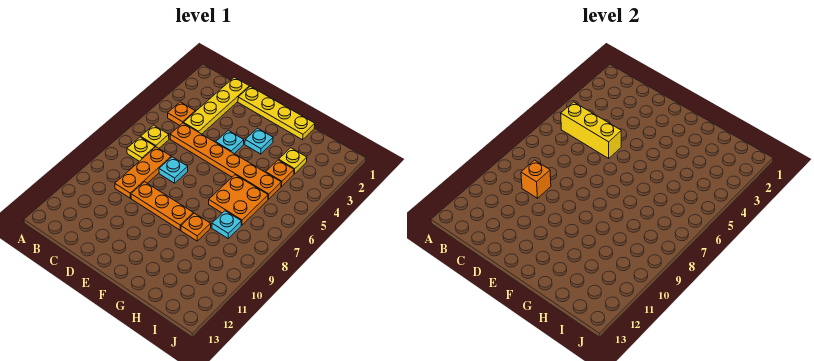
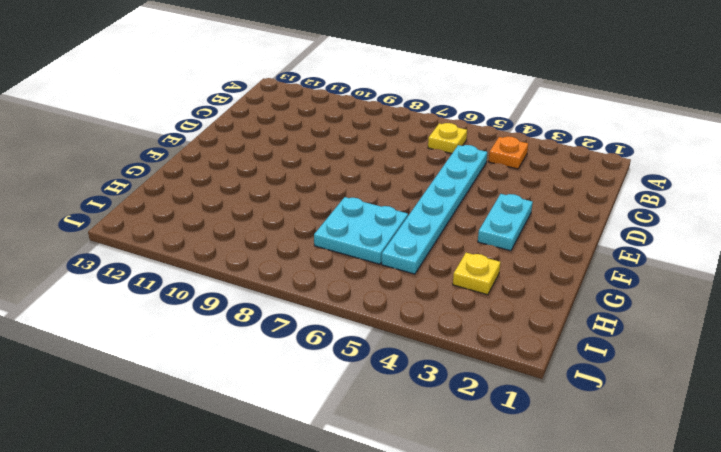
cyan 1x6 plate [382,145,487,274] -> orange 1x6 plate [170,123,281,199]
cyan 1x2 plate [478,194,533,251] -> cyan 1x1 plate [245,128,273,154]
cyan 2x2 plate [314,197,408,264] -> orange 2x2 plate [209,175,268,225]
none -> yellow 1x1 plate [127,137,155,161]
none -> yellow 1x4 plate [184,77,249,134]
none -> orange 1x3 plate [115,147,171,198]

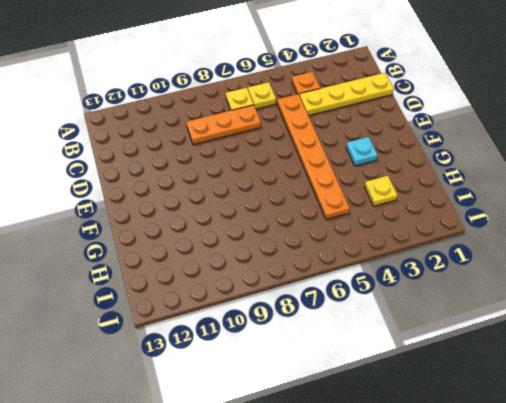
none -> yellow 1x4 plate [238,86,315,140]
none -> cyan 1x1 plate [159,157,188,183]
none -> orange 1x3 plate [131,182,194,230]

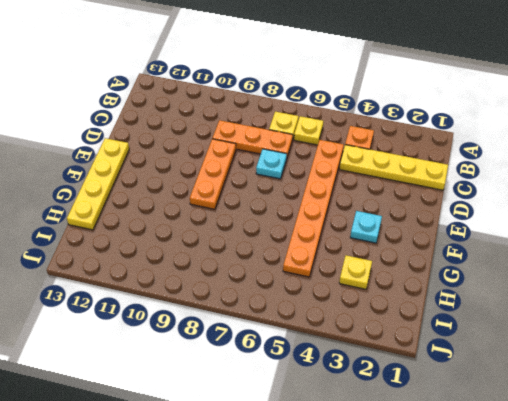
yellow 1x4 plate [67,138,129,230] -> yellow 1x4 plate moved to [238,86,315,140]
none -> cyan 1x1 plate [216,130,244,154]
none -> orange 2x2 plate [209,175,268,225]
none -> orange 1x1 plate [181,213,211,241]

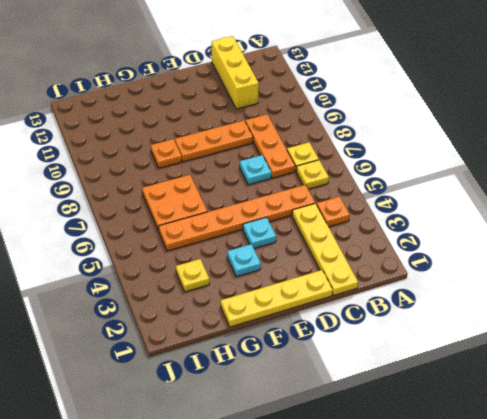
yellow 1x3 brick [212,36,259,109] -> yellow 1x3 brick turned to [561,102,621,158]
none -> orange 1x1 plate [266,160,294,187]
none -> cyan 1x1 plate [212,211,241,238]
none -> orange 1x1 brick [521,160,551,198]

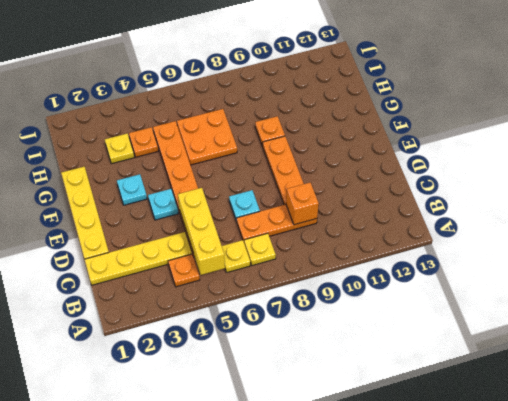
none -> cyan 1x1 plate [212,211,241,238]

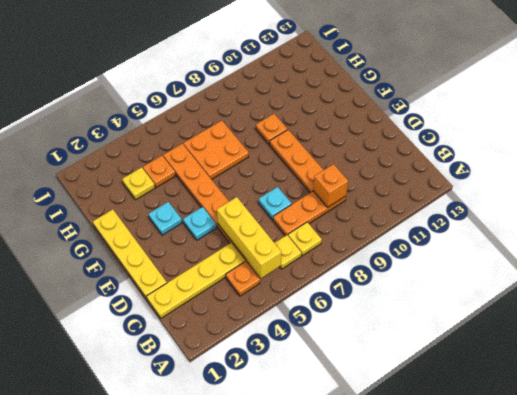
none -> cyan 1x1 plate [212,211,241,238]

